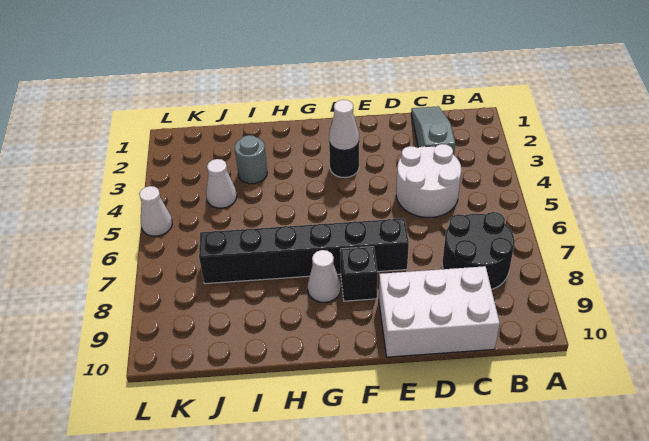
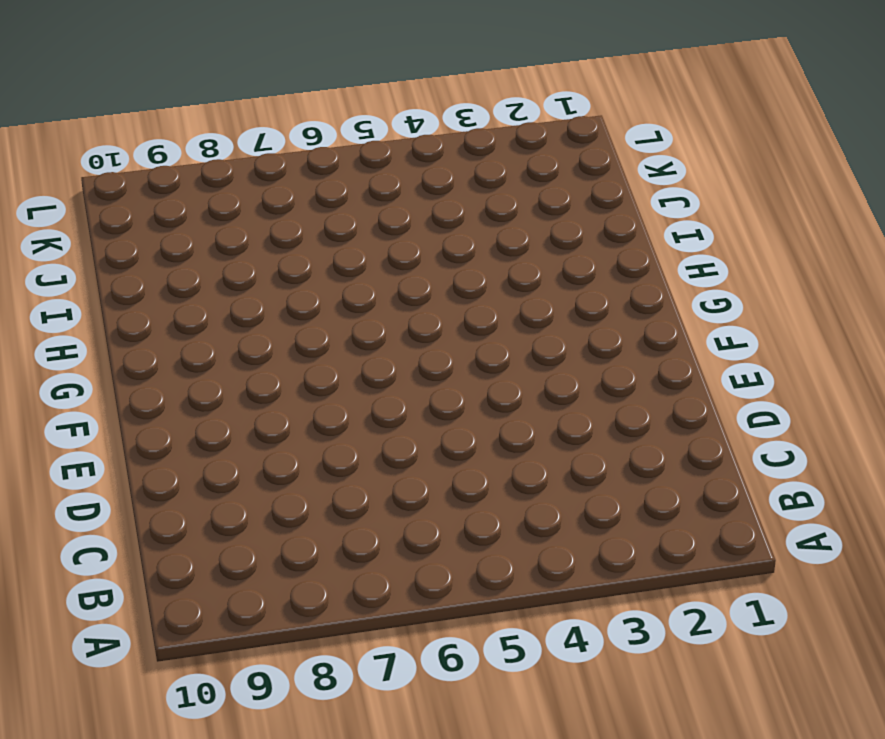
none -> black 2x2 round brick [442,212,515,290]
none -> grey 1x3 slope [411,106,455,155]
none -> white 2x2 round brick [396,144,461,217]

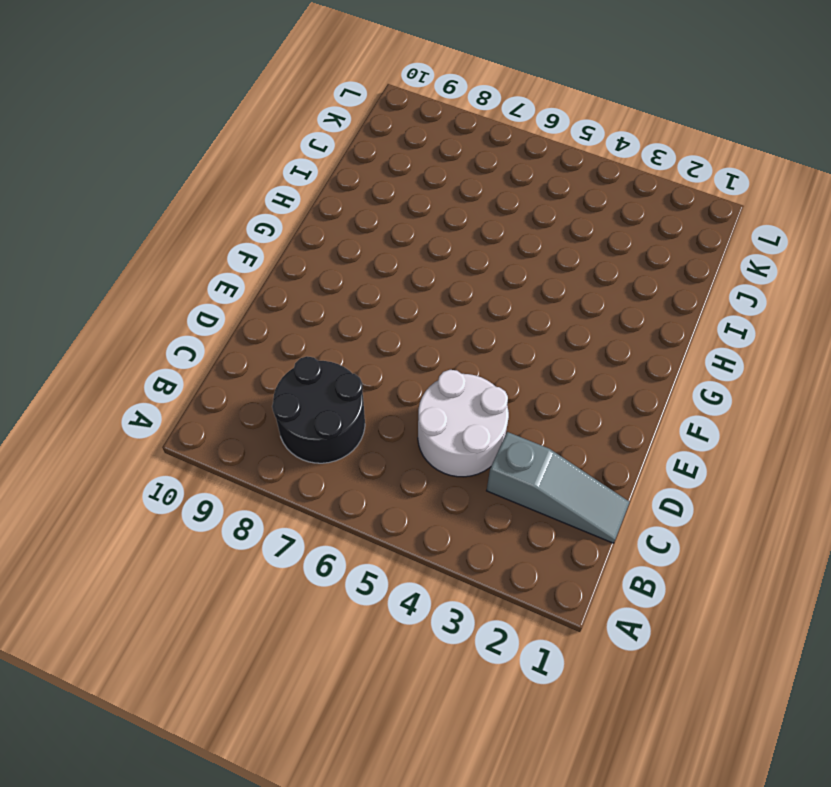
none -> white 2x3 brick [379,266,500,357]
none -> black 1x6 brick [199,218,409,284]
none -> black 1x1 round brick [329,143,359,178]

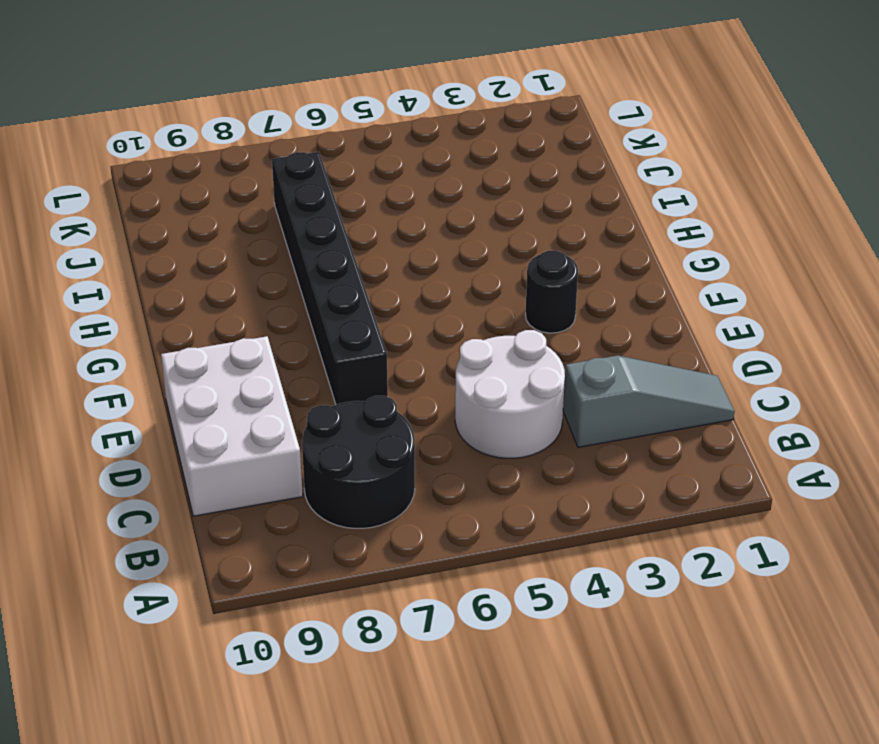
none -> black 1x1 brick [340,247,378,301]
none -> white 1x1 cone [308,250,341,302]
none -> grey 1x1 round brick [235,135,267,184]

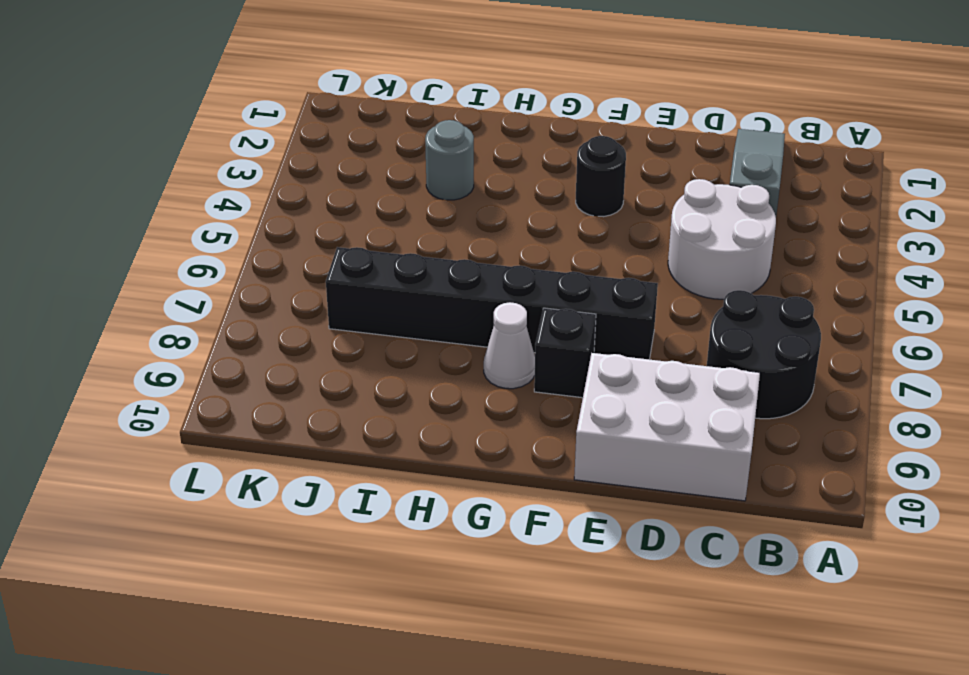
none -> white 1x1 cone [206,159,237,208]
none -> white 1x1 cone [139,186,172,236]
none -> white 1x1 cone [329,100,359,150]

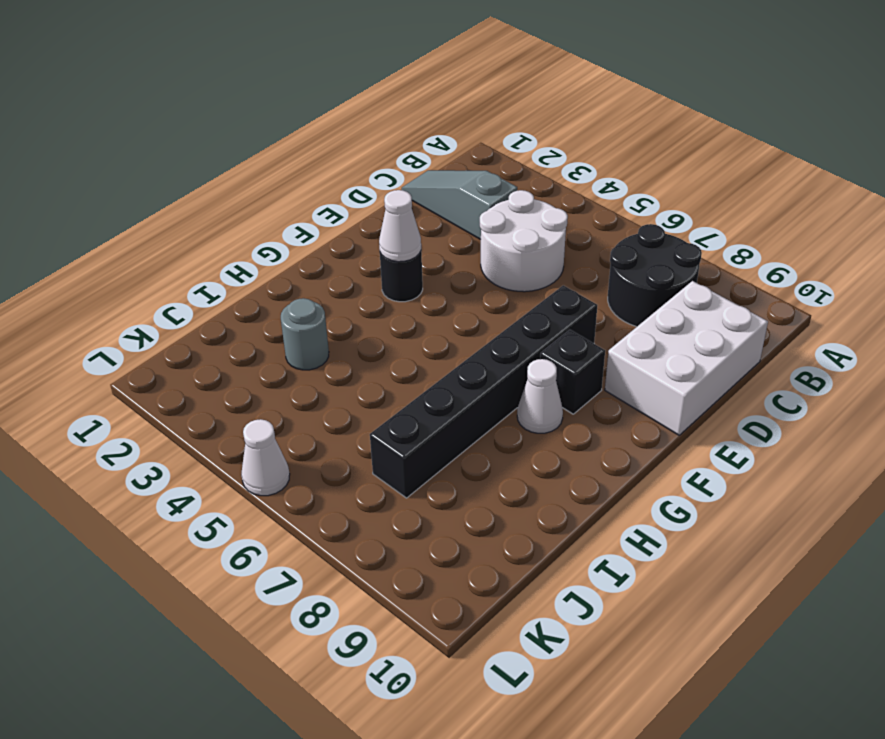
none -> white 1x1 cone [206,159,237,208]

